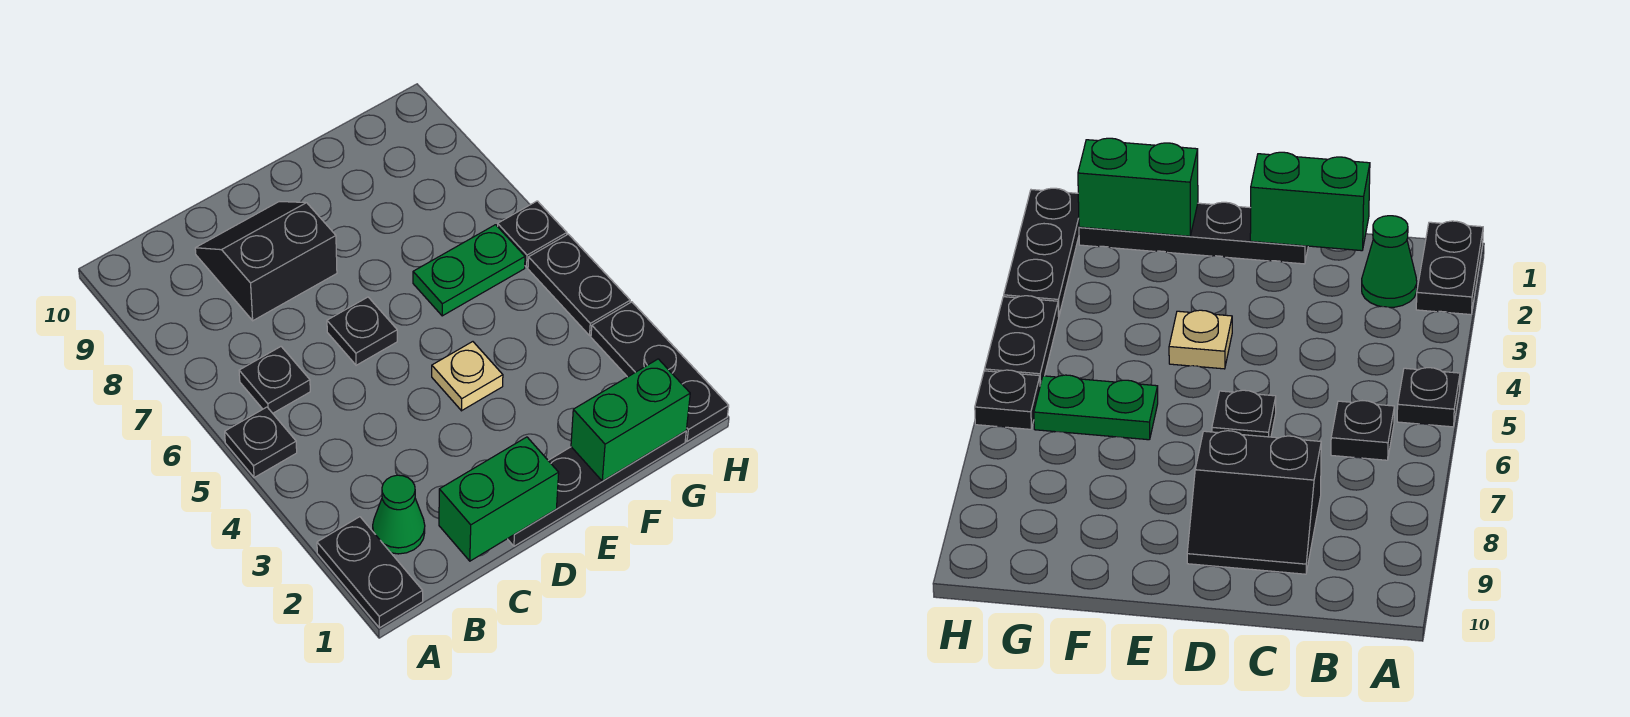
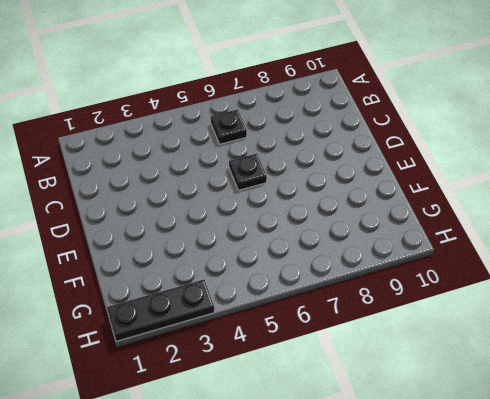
none -> black 1x2 plate [317,517,423,628]
none -> black 1x1 plate [225,407,297,478]
none -> green 1x1 cone [373,475,425,554]

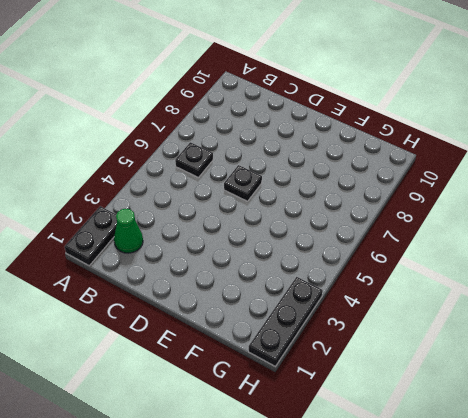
none -> black 1x1 plate [225,407,297,478]
none -> black 2x2 slope [195,201,337,321]
none -> black 1x4 plate [508,431,686,546]

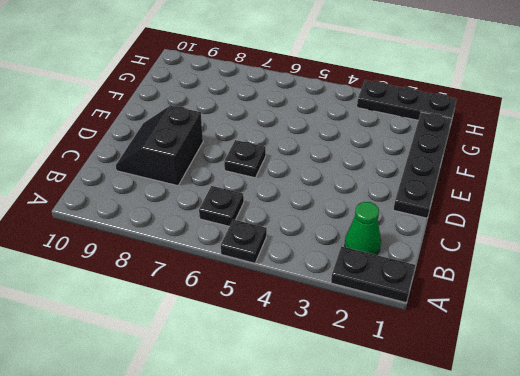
none -> tan 1x1 plate [432,342,503,411]
none -> green 1x2 plate [413,225,525,316]
none -> black 1x2 plate [528,234,630,335]

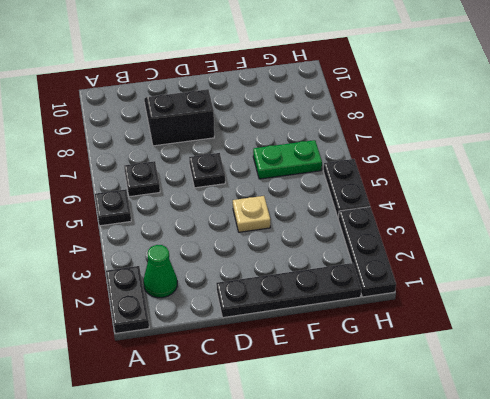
none -> black 1x1 plate [498,201,567,267]
none -> green 1x2 brick [439,437,559,561]
none -> green 1x2 brick [571,359,690,481]

